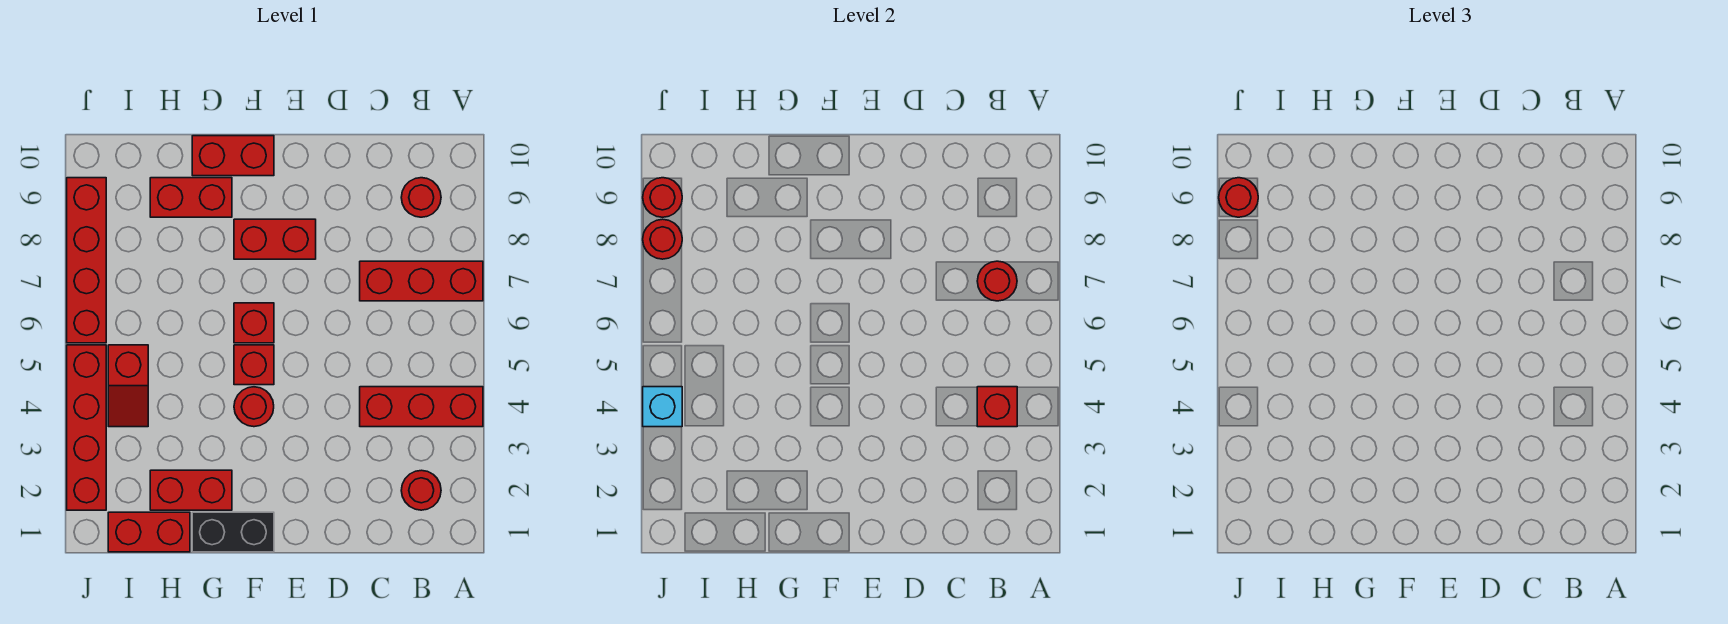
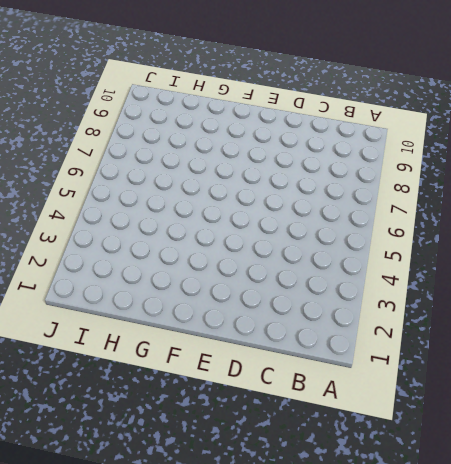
none -> red 1x3 brick [360,387,483,427]
none -> red 1x3 brick [360,261,483,301]
none -> red 1x1 round brick [401,470,441,510]

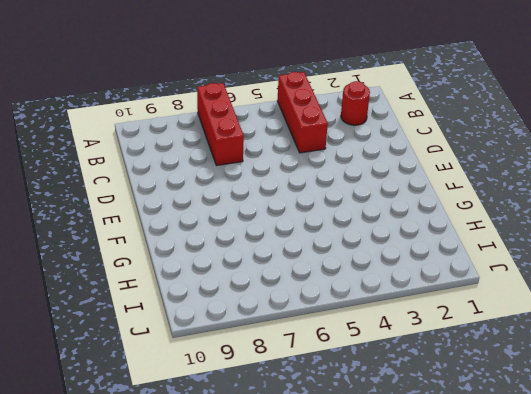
none -> red 1x1 round brick [401,178,441,217]
none -> red 1x2 brick [234,219,316,259]
none -> black 1x2 brick [192,512,274,552]

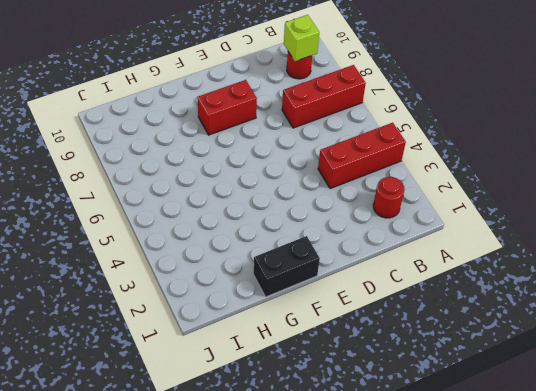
lime 1x1 brick [284,15,319,61] -> none
none -> red 1x1 round brick [234,387,274,427]
none -> red 1x1 brick [234,345,274,385]
none -> red 1x1 brick [234,303,274,343]

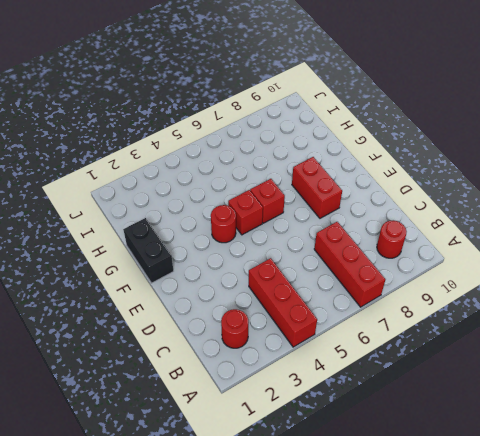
none -> red 1x2 brick [192,136,274,176]
none -> red 1x2 brick [150,470,232,510]
none -> red 1x2 brick [150,178,232,217]

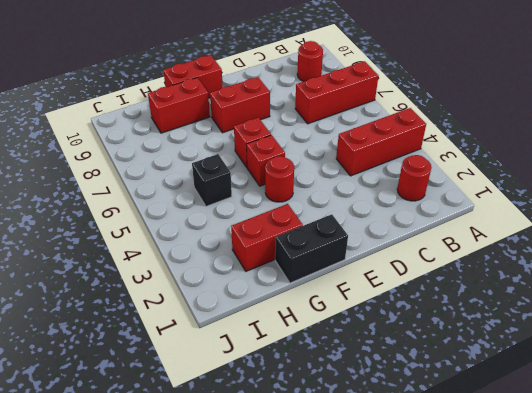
black 1x1 brick [192,154,232,206] -> none
none -> red 1x2 brick [108,512,190,552]
none -> red 1x2 slope [108,345,148,427]
none -> red 1x4 brick [67,345,106,510]

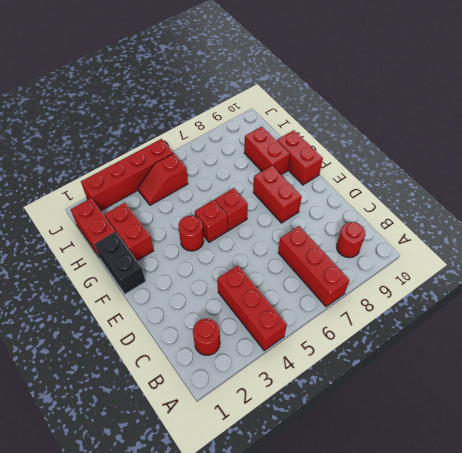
none -> red 1x4 brick [67,178,106,343]
none -> red 1x1 brick [977,387,1017,427]
none -> red 1x1 round brick [977,261,1017,301]

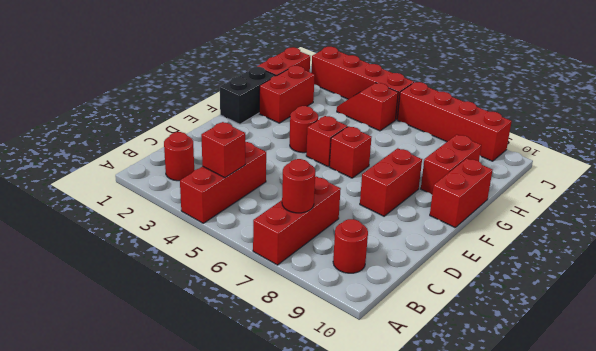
none -> cyan 1x1 brick [643,387,682,427]
none -> red 1x1 round brick [643,219,682,259]
none -> red 1x1 round brick [643,178,682,217]

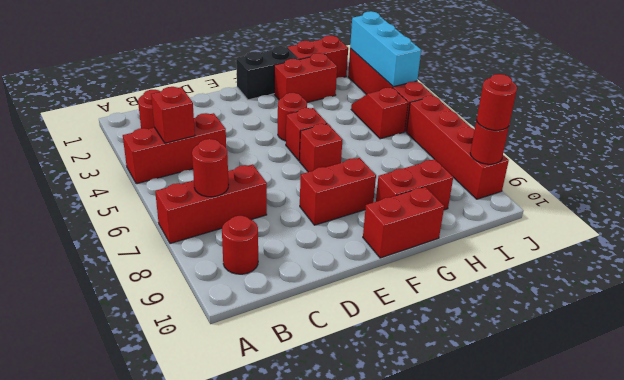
cyan 1x3 brick [350,11,421,87] -> cyan 1x1 brick [643,387,682,427]
none -> red 1x1 round brick [643,219,682,259]

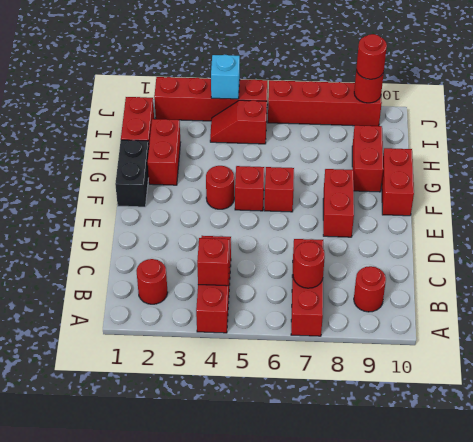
none -> red 1x1 round brick [643,219,682,259]

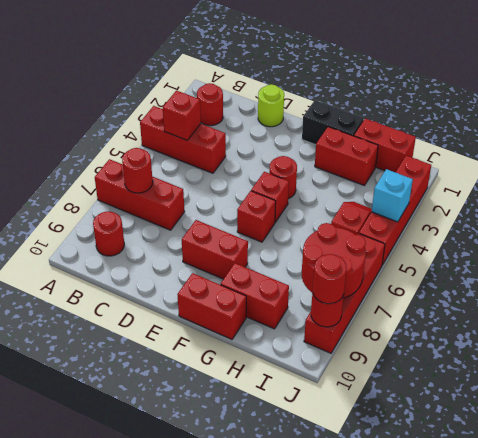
lime 1x1 round brick [258,84,284,127] -> none
red 2x2 round brick [302,223,366,298] -> red 1x1 round brick [643,219,682,259]

